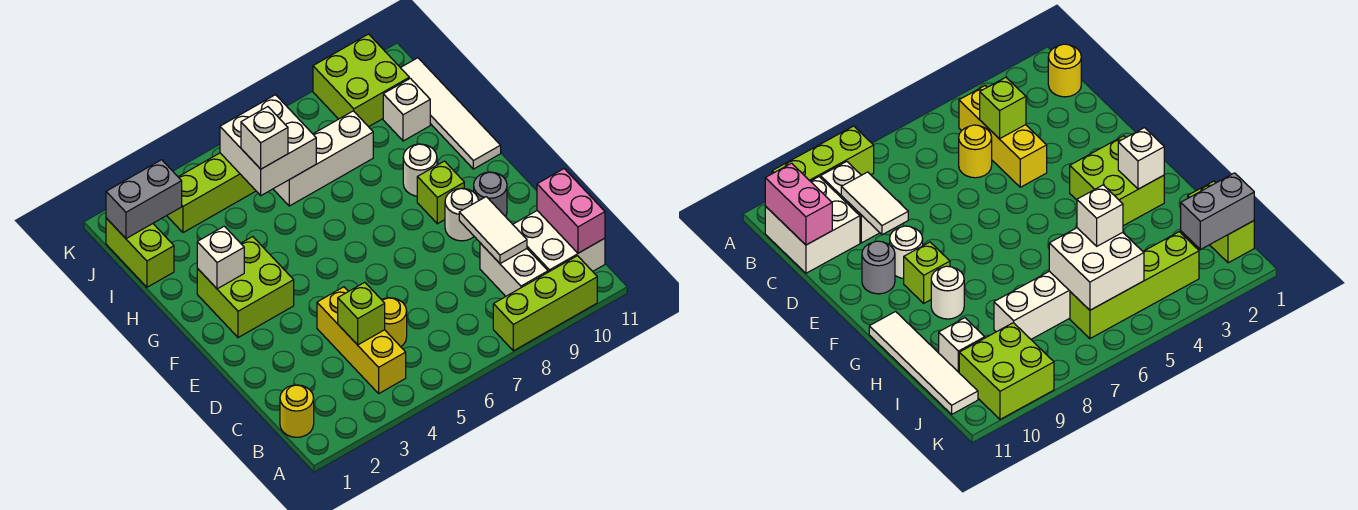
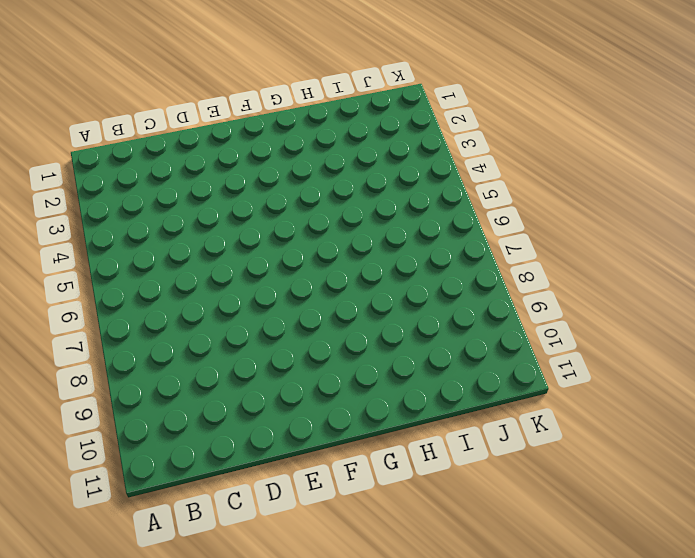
none -> lime 1x3 brick [493,256,597,351]
none -> yellow 1x1 round brick [280,385,314,437]
none -> yellow 1x3 brick [317,287,406,393]

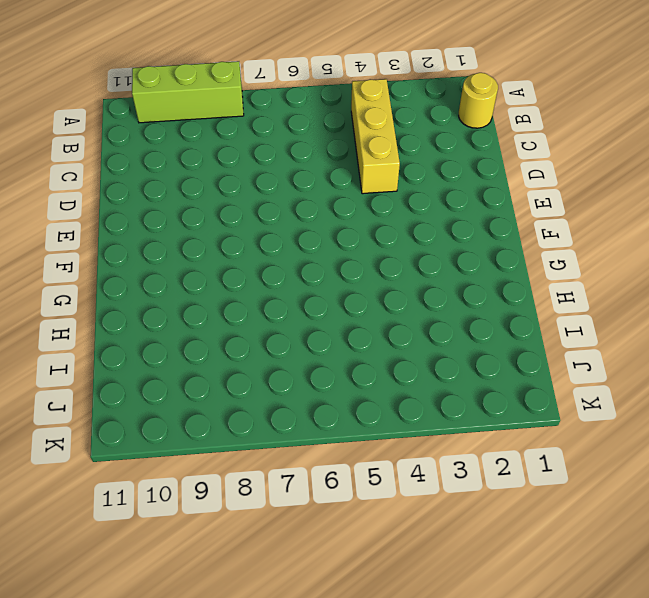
none -> white 1x2 brick [480,243,548,296]
none -> white 2x2 brick [513,211,605,272]
none -> yellow 1x1 round brick [382,298,407,347]

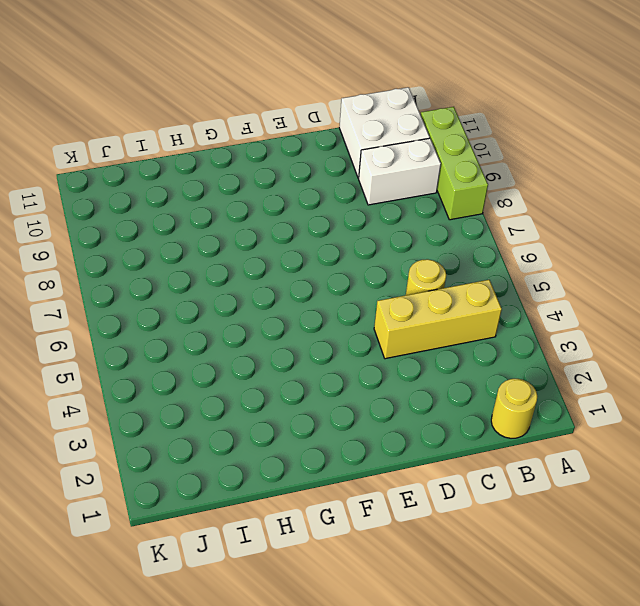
none -> white 1x1 round brick [445,188,478,241]
none -> grey 1x1 round brick [474,172,507,217]
none -> lime 2x2 brick [197,237,294,338]

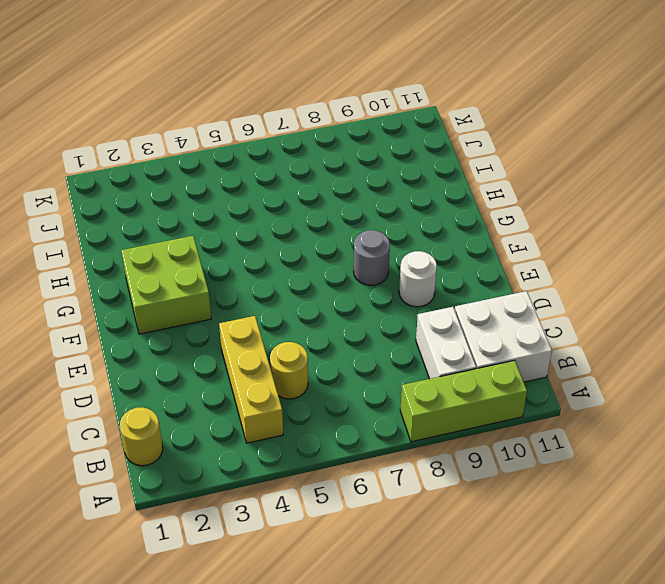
grey 1x1 round brick [354,230,390,285] -> grey 1x1 round brick moved to [474,172,507,217]
none -> lime 1x1 brick [417,161,464,224]
none -> white 1x1 round brick [403,144,437,196]
none -> white 1x4 tile [401,58,501,169]

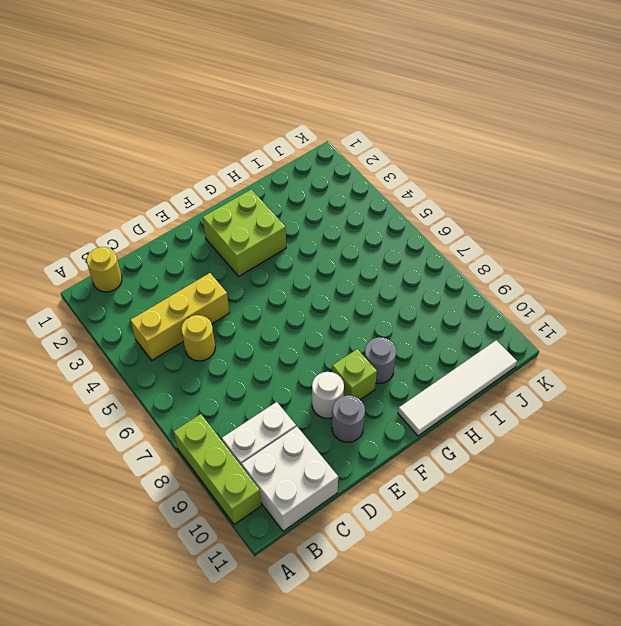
grey 1x1 round brick [364,337,396,384] -> white 1x1 round brick [403,144,437,196]
none -> lime 1x2 brick [106,218,174,287]
none -> white 1x3 brick [273,111,373,206]
none -> white 1x1 brick [383,78,430,141]

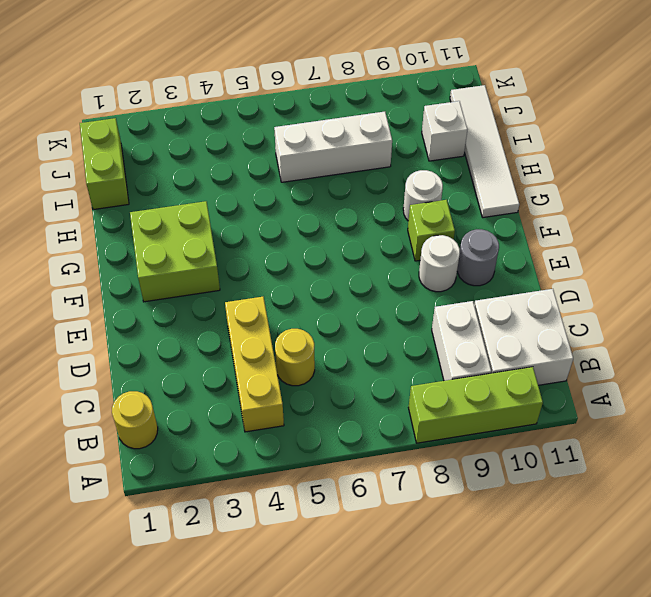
none -> lime 1x4 brick [167,153,256,233]
none -> lime 2x2 brick [313,34,409,127]
none -> pink 1x2 brick [537,169,605,253]

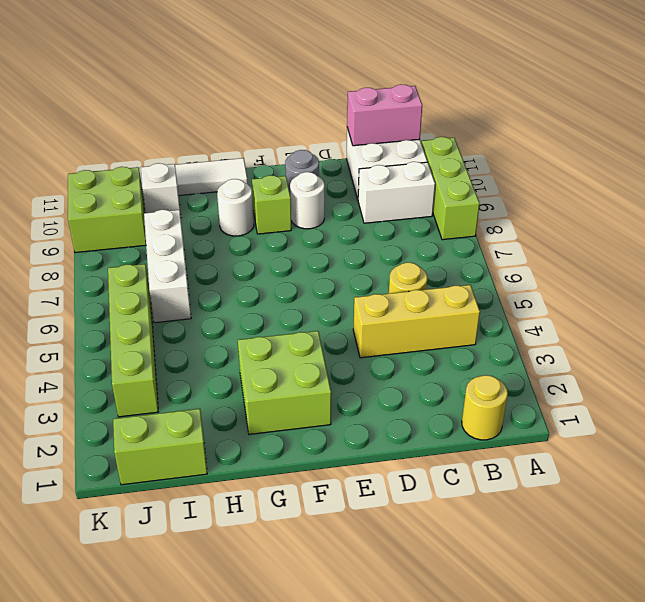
none -> lime 1x1 brick [338,282,385,345]
none -> white 1x2 tile [459,197,527,264]
none -> white 1x1 brick [197,226,244,289]

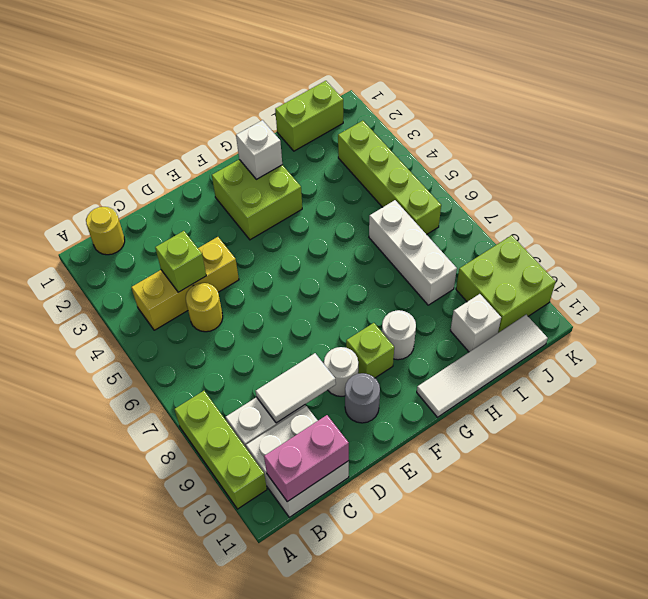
none -> white 2x2 brick [220,95,316,196]
none -> grey 1x2 brick [106,160,182,239]
none -> white 1x1 brick [241,107,288,169]

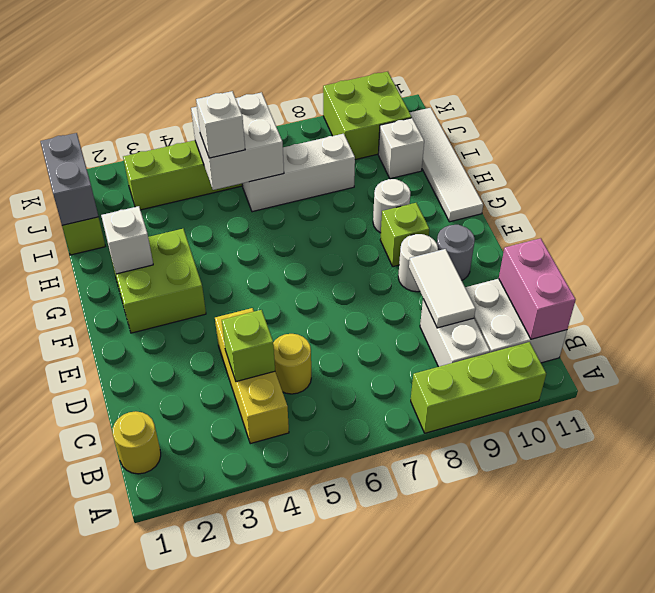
grey 1x2 brick [40,133,98,225] -> grey 1x2 brick turned to [106,160,182,239]

